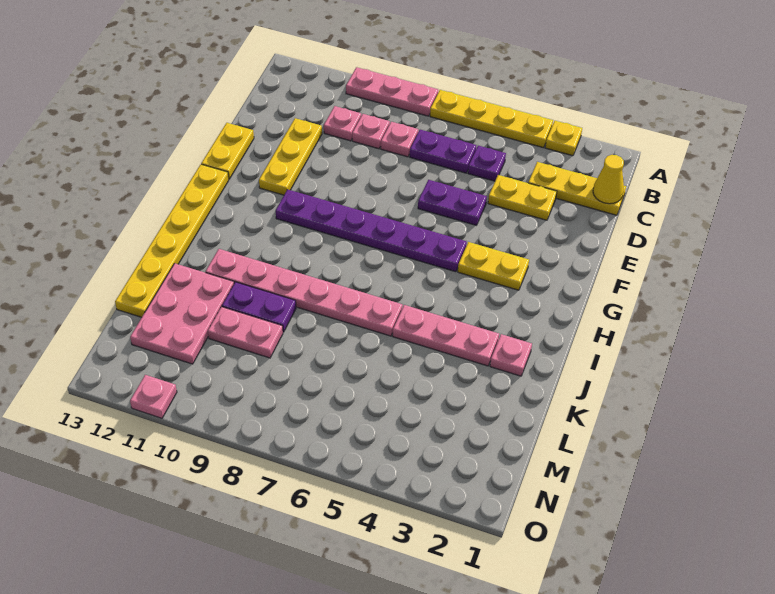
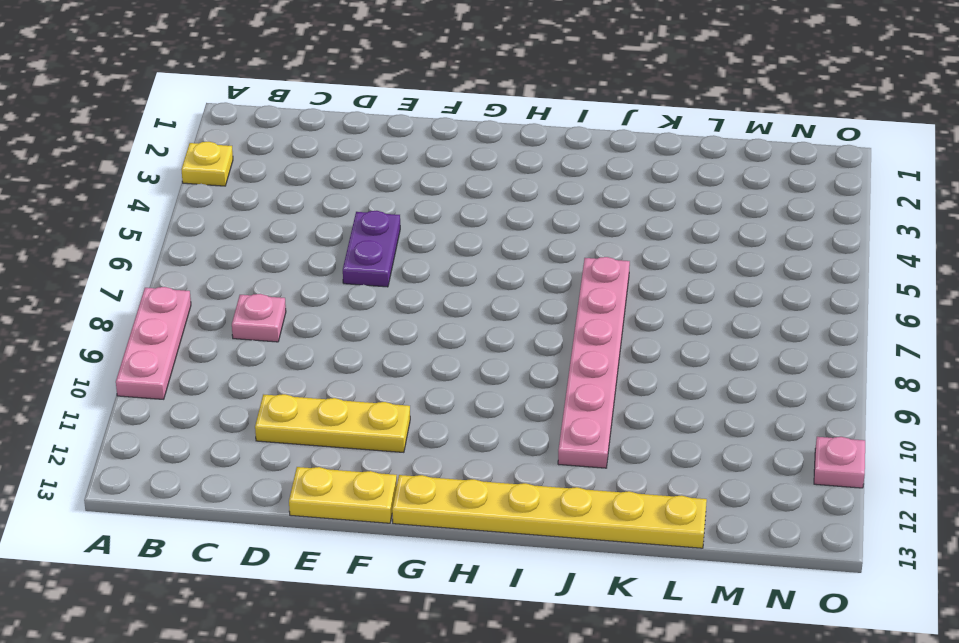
none -> yellow 1x4 plate [430,90,553,148]
none -> yellow 1x3 plate [528,162,626,215]
none -> purple 1x1 plate [468,146,506,181]

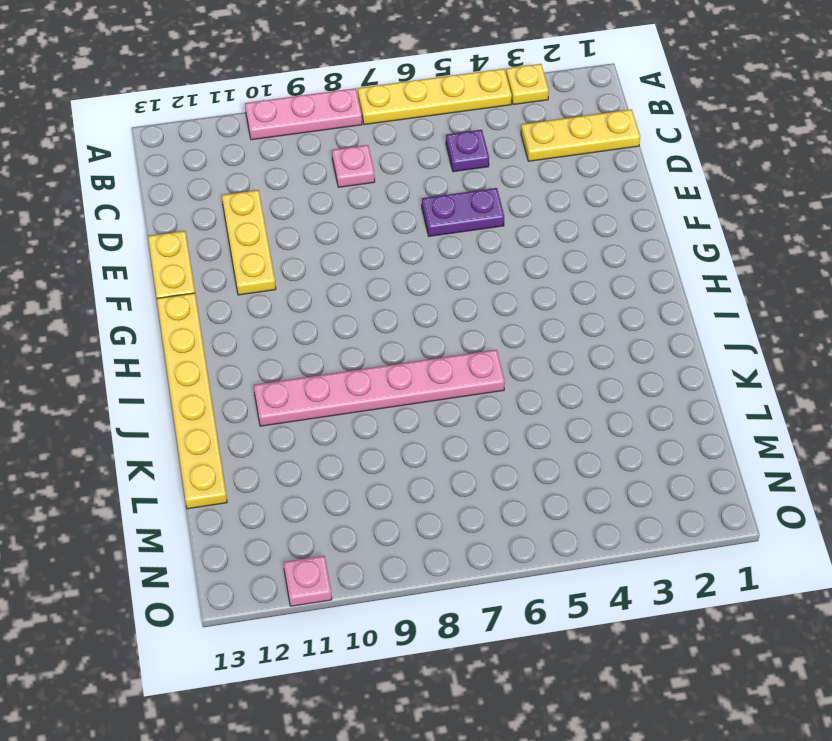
none -> purple 1x2 plate [410,130,476,173]
none -> pink 1x1 plate [352,114,390,149]
none -> pink 1x1 plate [324,106,361,141]

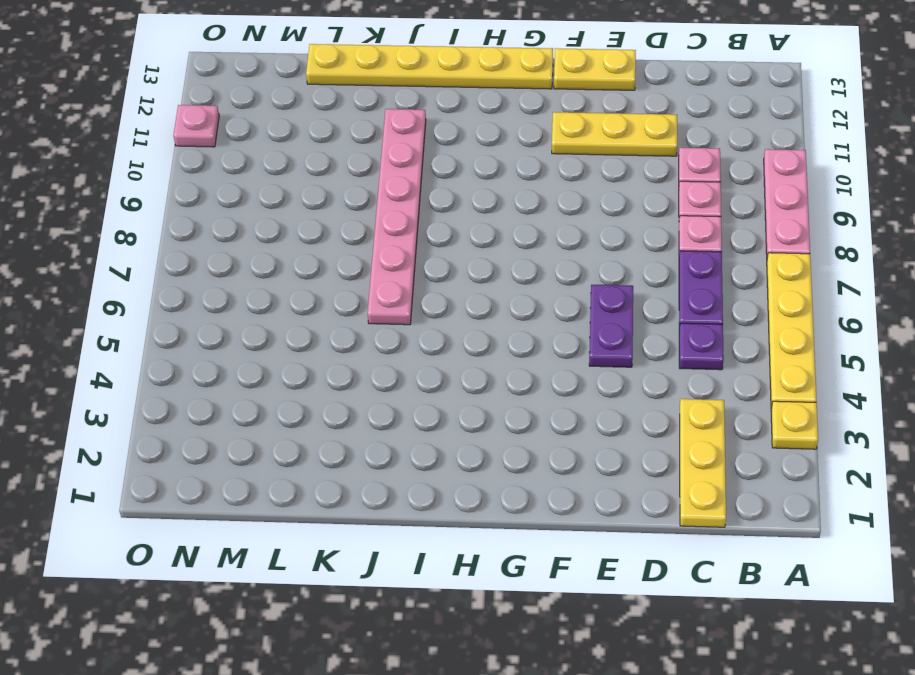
none -> yellow 1x2 plate [488,175,557,220]
none -> yellow 1x2 plate [458,242,529,290]
none -> purple 1x6 plate [276,189,467,272]

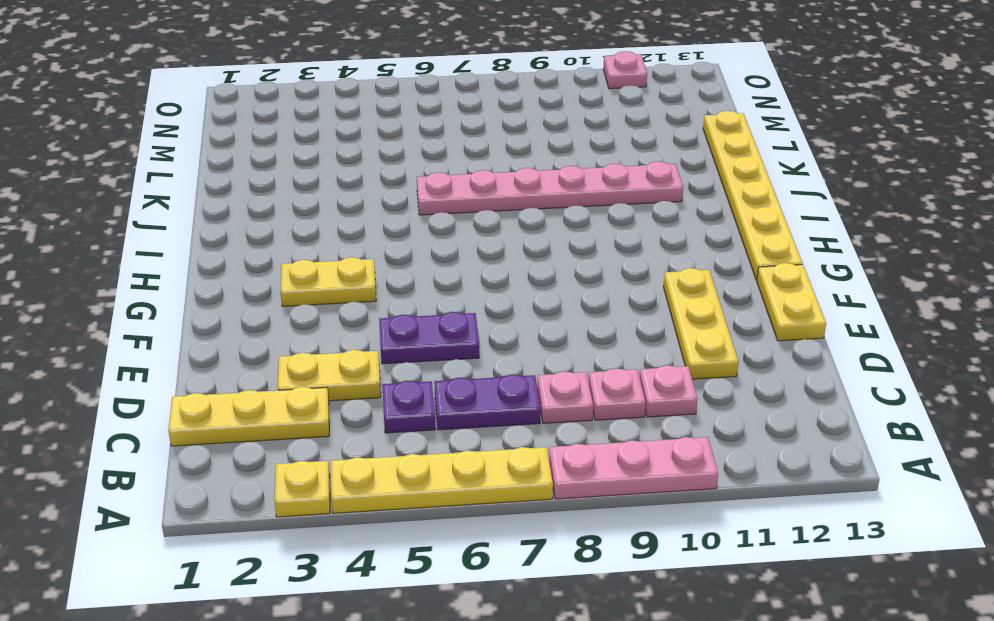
none -> purple 1x6 plate [276,189,467,272]
none -> pink 1x1 plate [490,334,532,376]
none -> pink 1x3 plate [393,305,499,366]

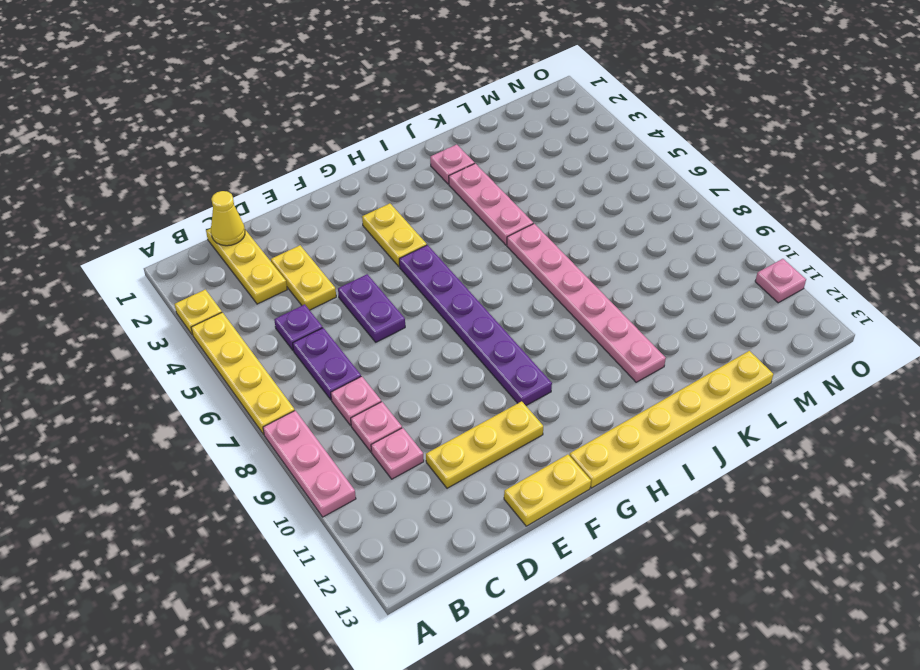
none -> purple 1x2 plate [222,282,296,332]
none -> pink 2x3 plate [130,263,234,364]
none -> pink 1x2 plate [208,307,283,358]

